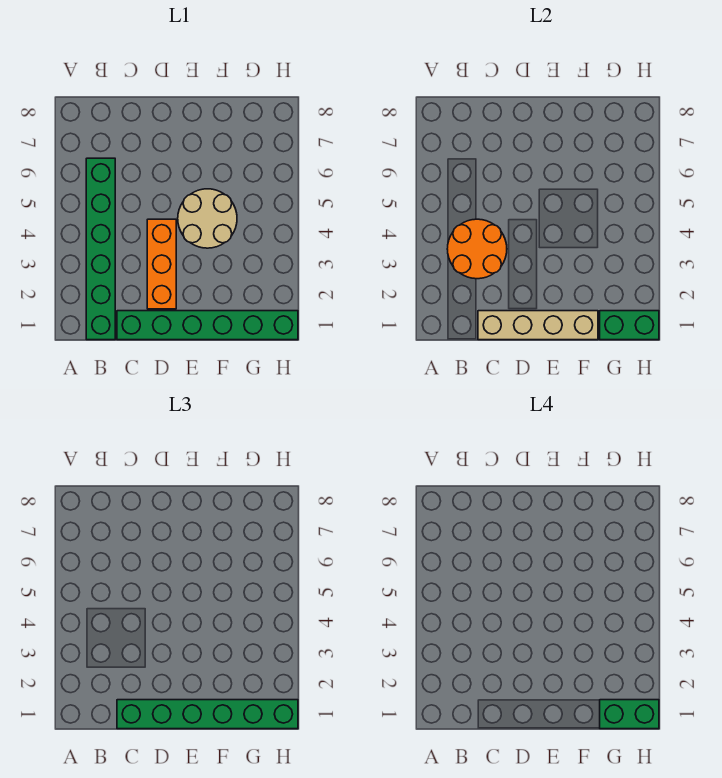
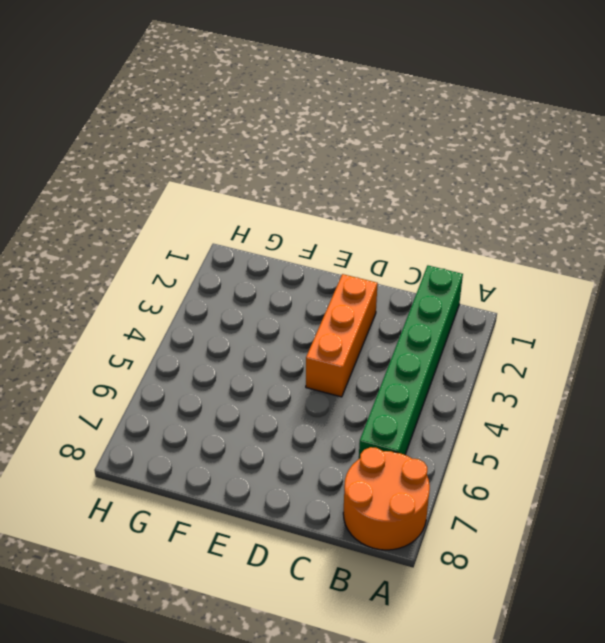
orange 2x2 round brick [343,447,430,550] -> orange 2x2 round brick moved to [447,219,507,279]
none -> green 1x6 brick [117,311,298,340]
none -> tan 2x2 round brick [178,189,237,248]

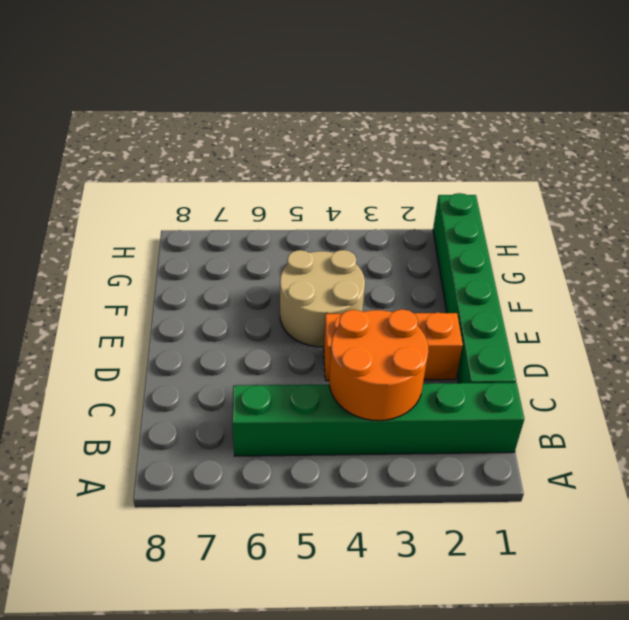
none -> tan 1x4 brick [478,311,598,340]
none -> green 1x2 brick [600,311,659,340]

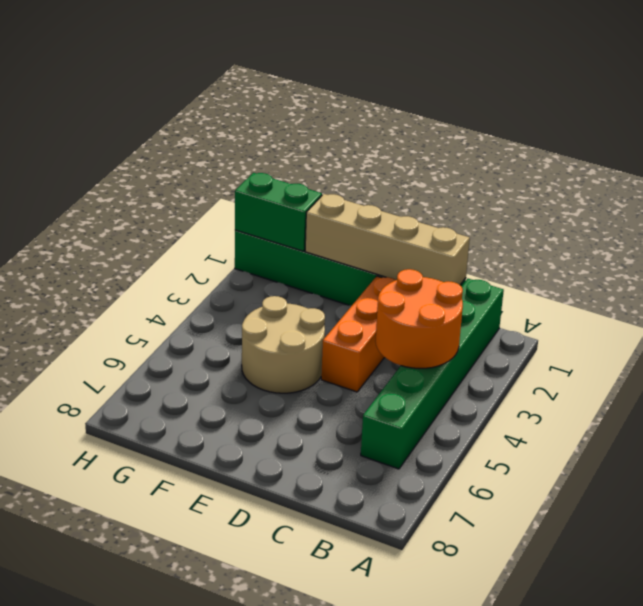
none -> green 1x6 brick [117,700,298,729]
none -> green 1x2 brick [600,700,659,729]

